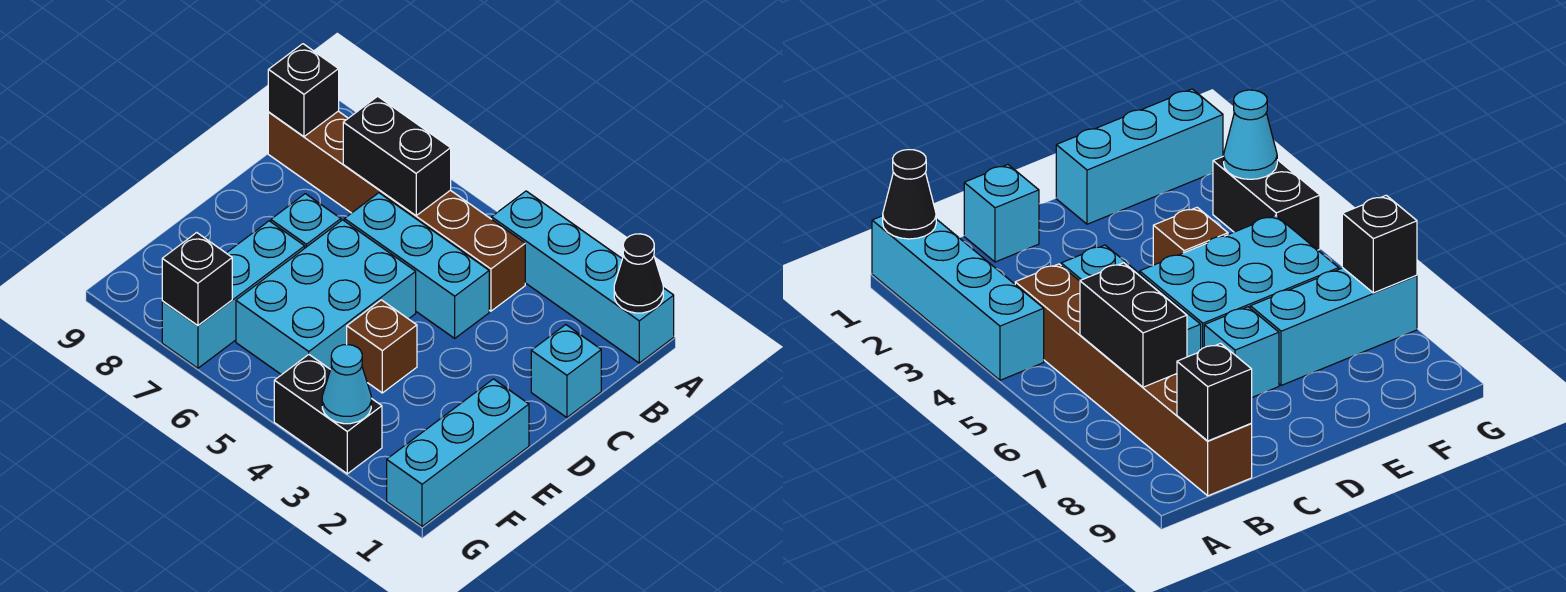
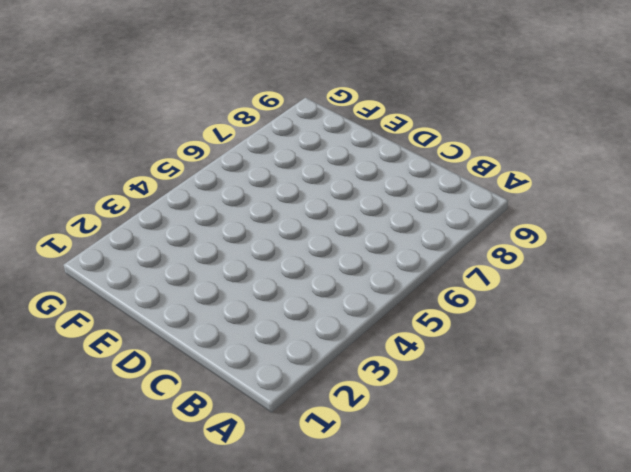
none -> cyan 1x4 brick [492,191,674,363]
none -> brown 1x6 brick [268,111,525,311]
none -> cyan 1x1 brick [531,325,601,418]

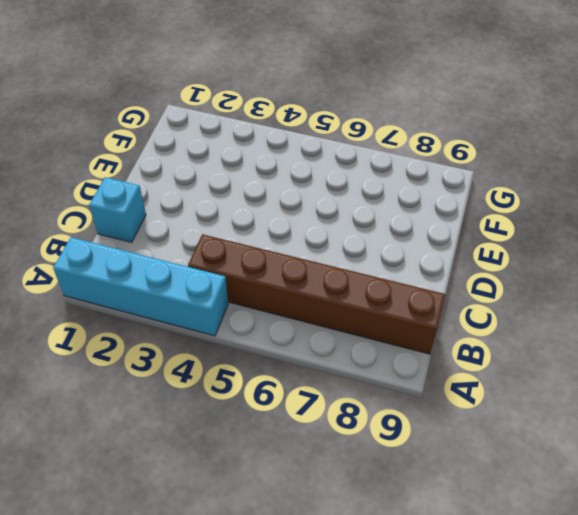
none -> cyan 1x3 brick [344,193,489,338]
none -> cyan 2x3 brick [236,220,416,375]
none -> cyan 1x1 brick [271,194,341,248]

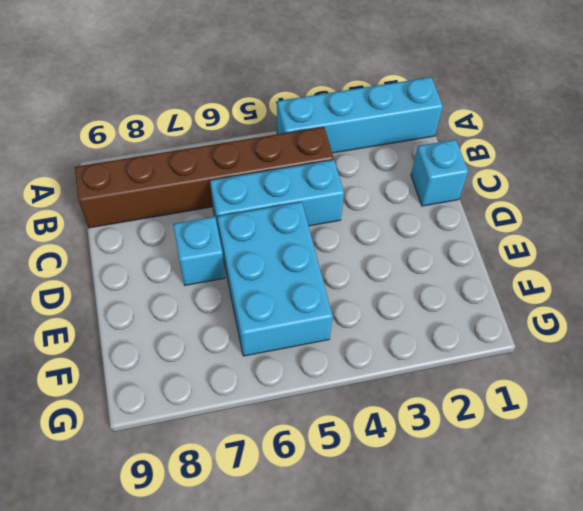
none -> cyan 1x3 brick [387,379,529,526]
none -> brown 1x1 brick [347,300,417,393]
none -> cyan 1x3 brick [162,221,305,368]

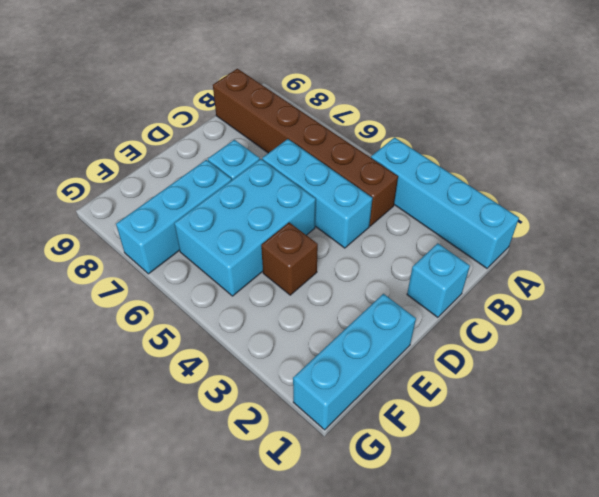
none -> black 1x2 brick [274,355,382,474]
none -> black 1x1 cone [614,234,663,313]
none -> black 1x2 brick [343,96,451,216]

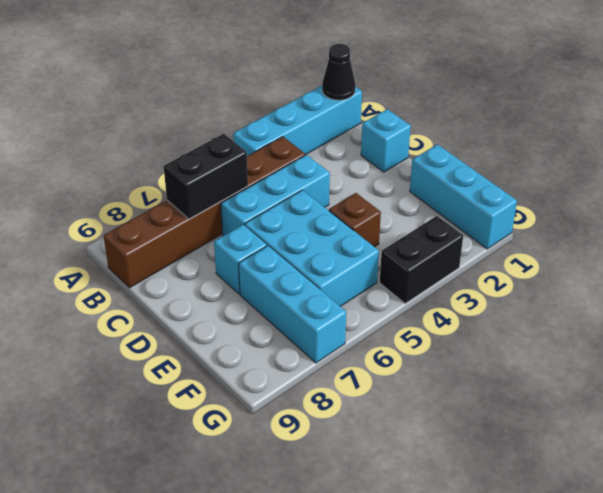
none -> black 1x1 brick [268,44,339,137]
none -> cyan 1x1 cone [322,345,371,424]
none -> black 1x1 brick [162,233,232,326]

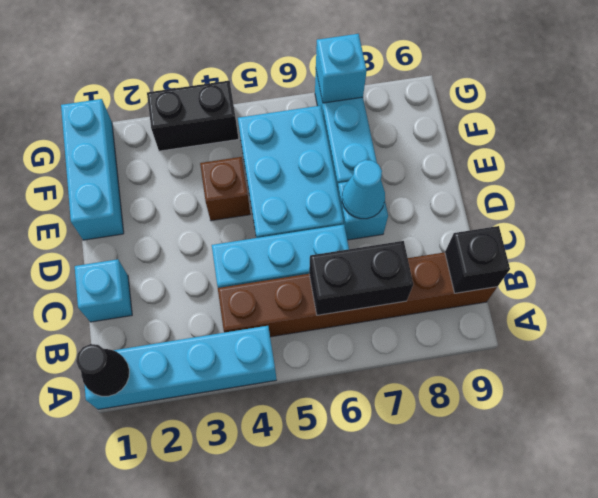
cyan 1x1 cone [342,160,385,219] -> cyan 1x1 cone moved to [322,345,371,424]
cyan 1x1 brick [316,34,367,103] -> black 1x1 brick [162,233,232,326]

